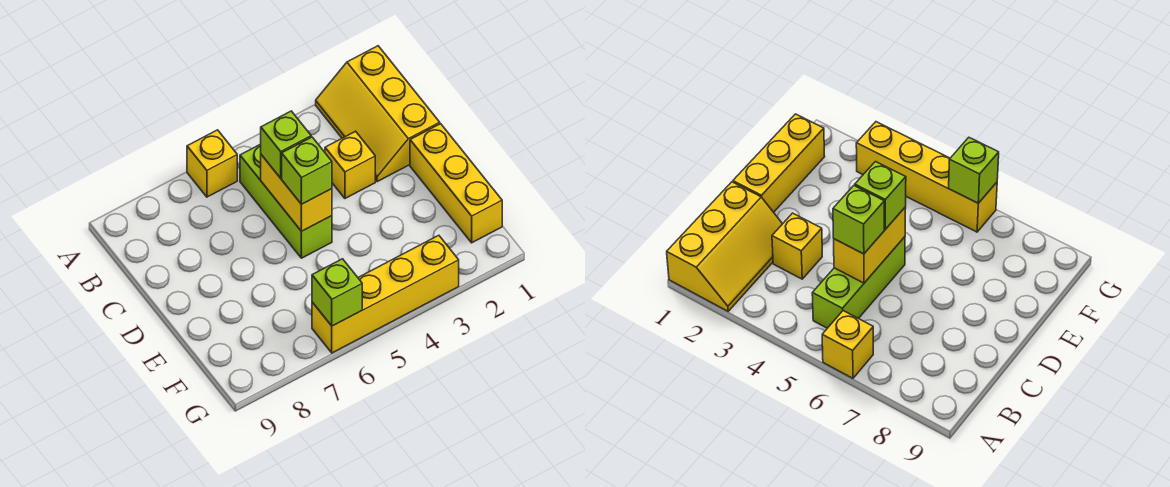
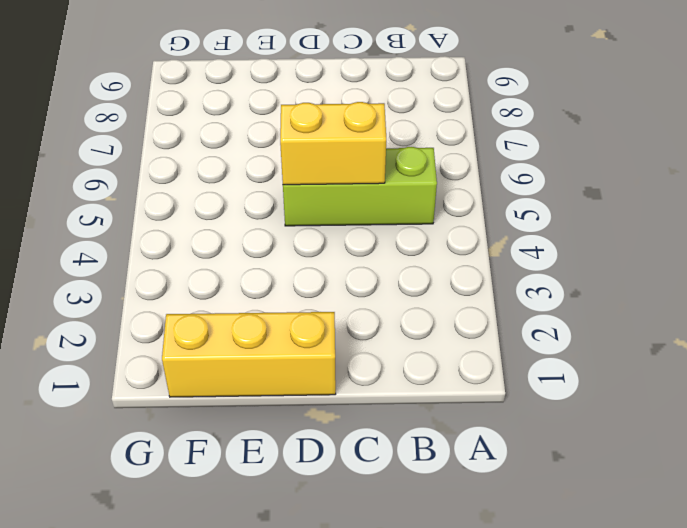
none -> yellow 2x3 slope [316,46,440,182]
none -> yellow 1x1 brick [187,130,237,197]

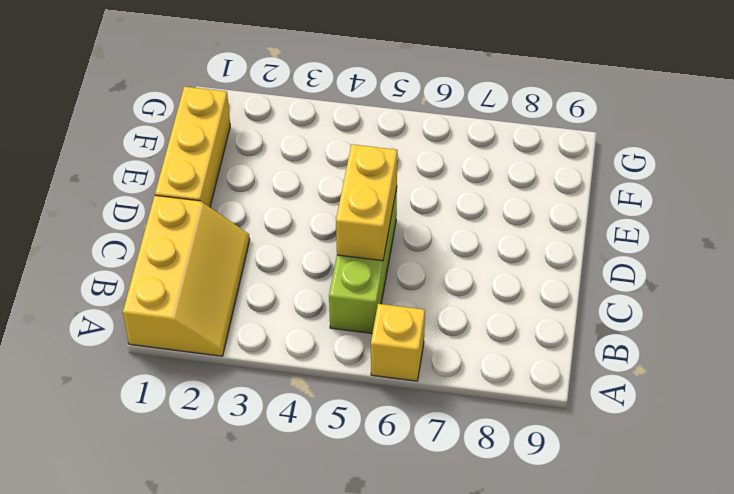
none -> yellow 1x1 brick [325,131,375,198]
none -> yellow 1x4 brick [312,235,459,353]

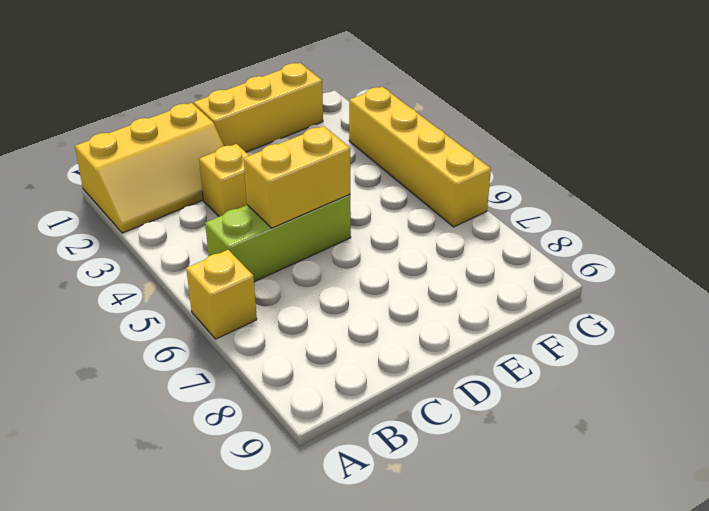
none -> lime 1x1 brick [312,259,362,326]
none -> lime 1x1 brick [261,111,311,178]

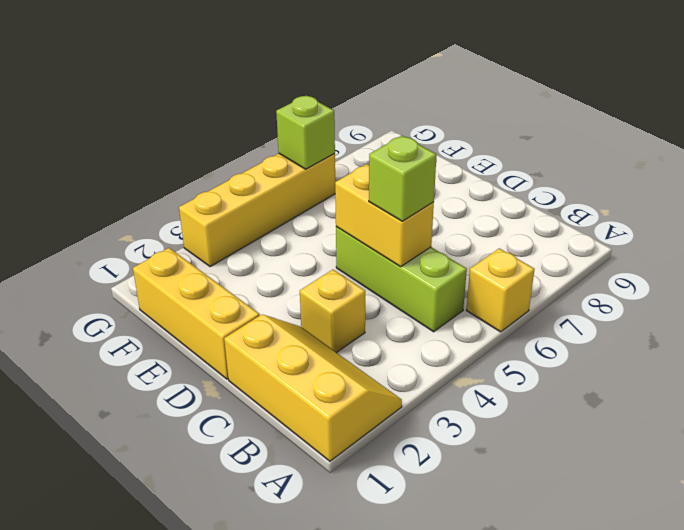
none -> lime 1x1 brick [282,137,332,204]

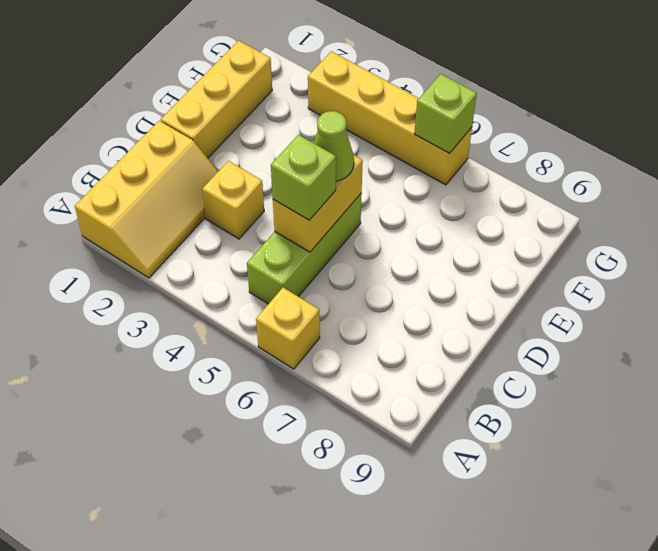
lime 1x1 cone [314,111,354,181] -> lime 1x1 brick [282,137,332,204]

